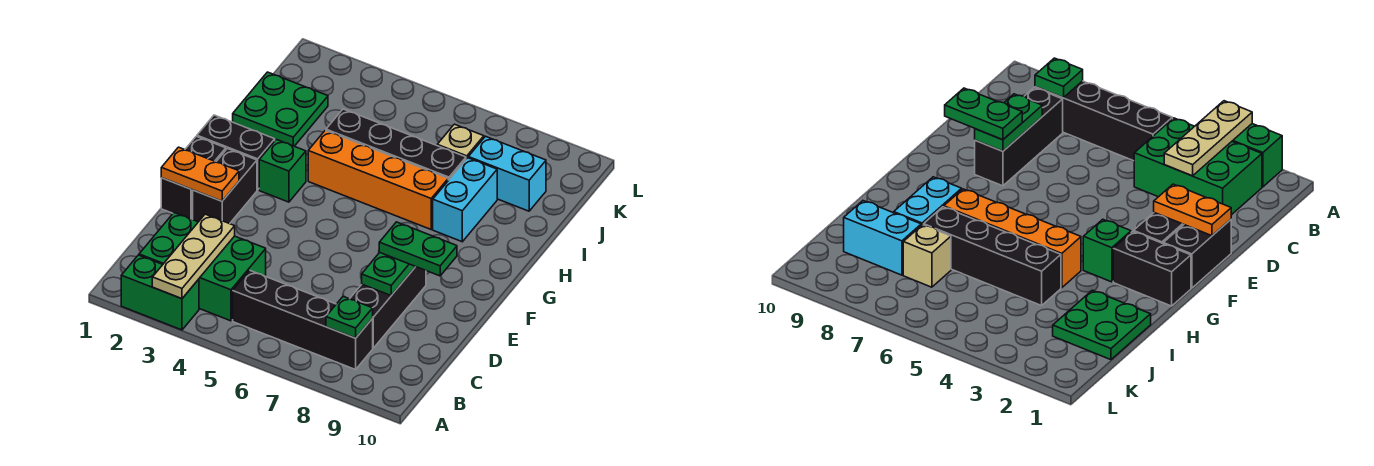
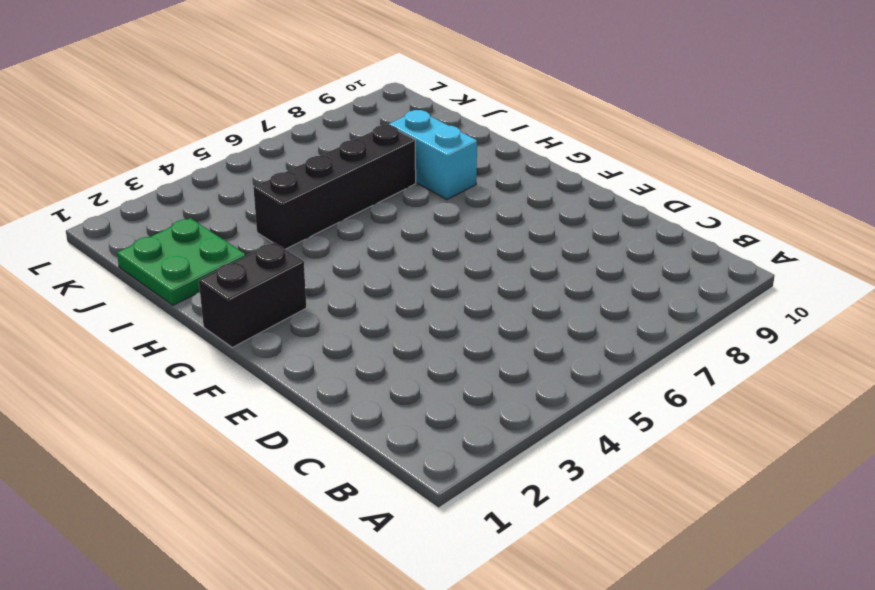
none -> green 1x2 brick [121,255,199,330]
none -> green 2x3 brick [139,213,266,321]
none -> black 1x4 brick [233,270,373,370]

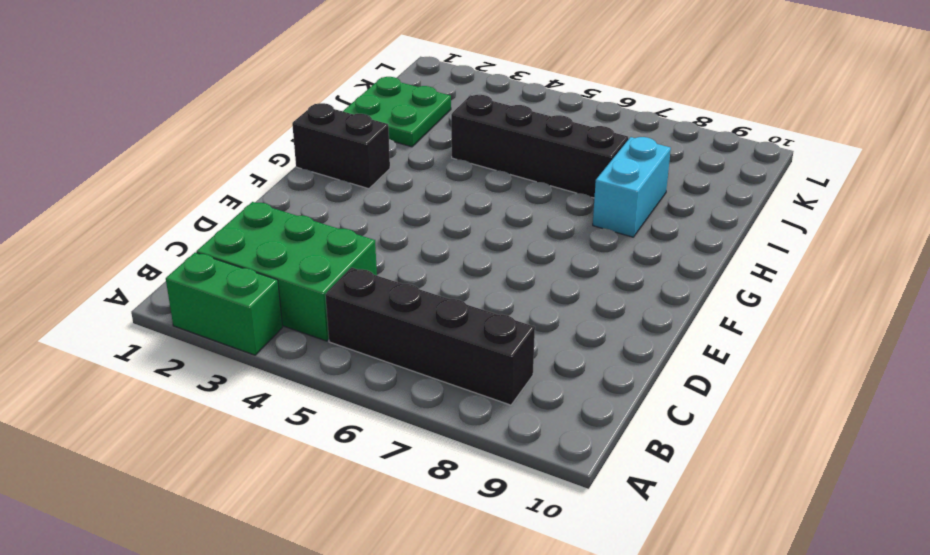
none -> black 1x3 brick [350,267,426,348]
none -> black 1x2 brick [161,136,226,219]
none -> black 1x2 brick [193,149,257,224]

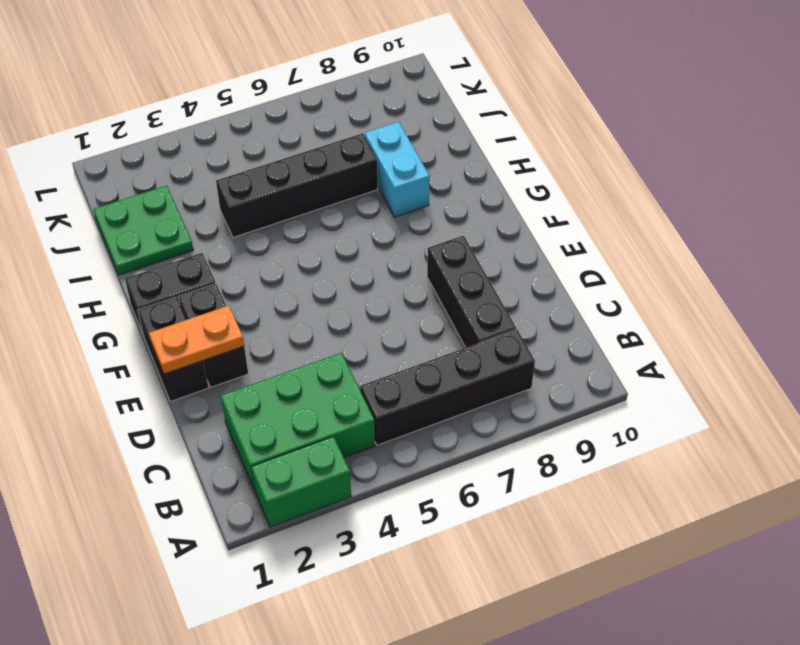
none -> green 1x1 brick [259,139,306,202]
none -> orange 1x4 brick [308,130,448,229]
none -> tan 1x1 brick [437,124,484,159]

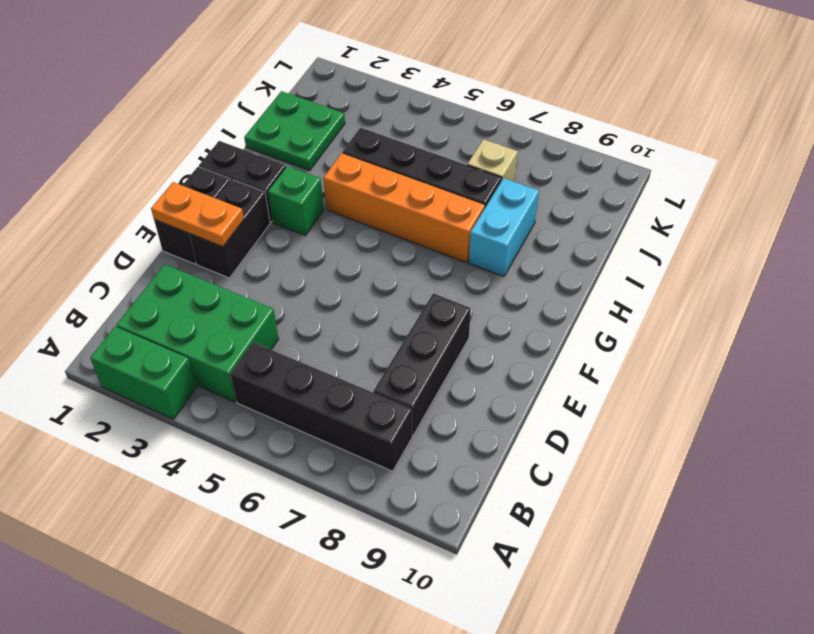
none -> cyan 1x2 brick [468,136,546,211]
none -> tan 1x3 plate [152,214,235,299]
none -> green 1x1 plate [326,297,373,338]

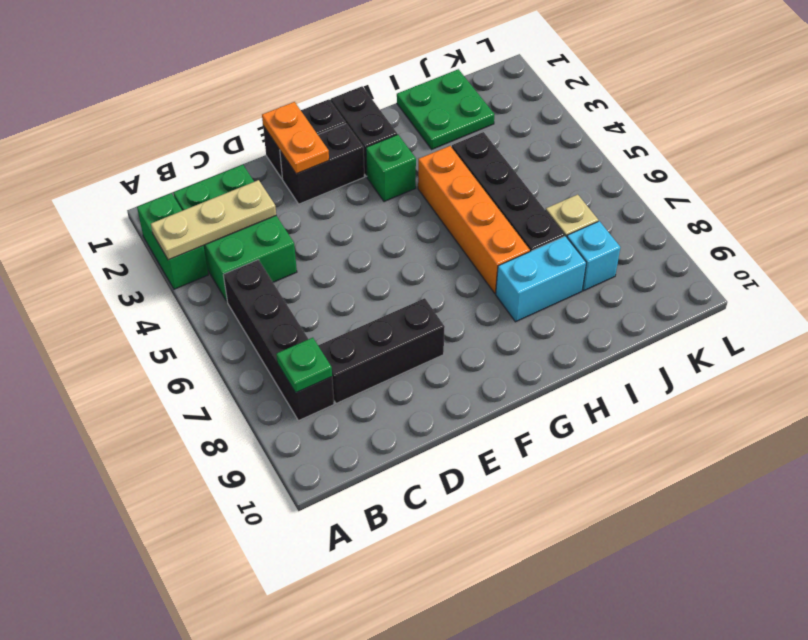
cyan 1x1 brick [567,221,620,291] -> cyan 1x2 brick [468,136,546,211]
none -> green 1x2 plate [362,253,415,295]
none -> green 1x2 plate [379,222,457,276]

